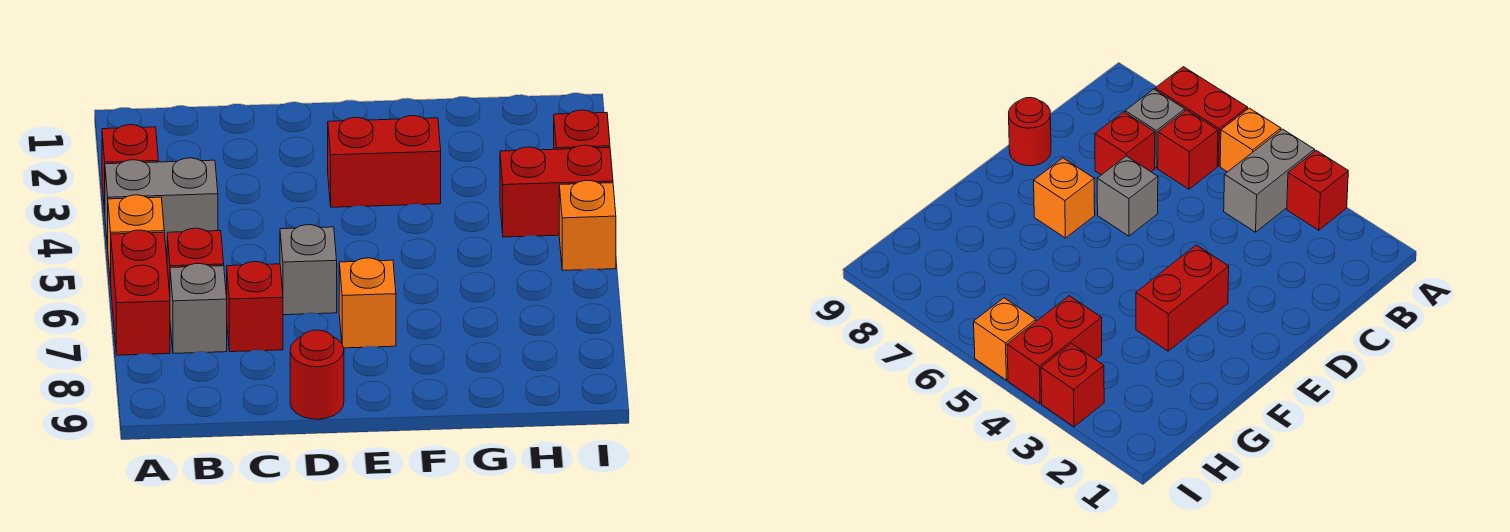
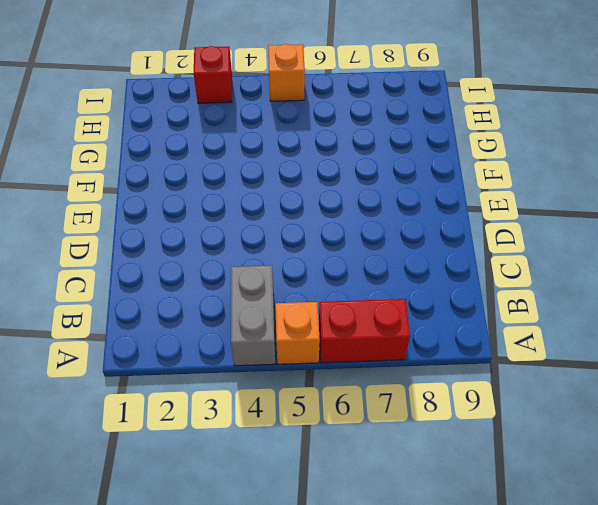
none -> red 1x1 brick [102,125,159,211]
none -> red 1x1 brick [167,228,224,293]
none -> grey 1x1 brick [170,264,227,353]

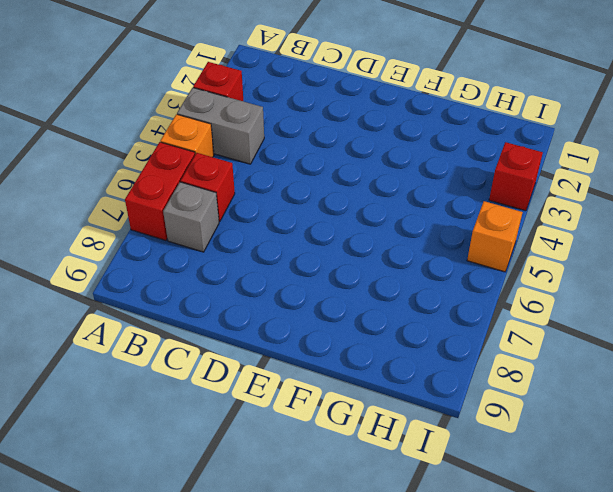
none -> red 1x1 brick [227,262,283,352]
none -> grey 1x1 brick [280,225,337,315]
none -> red 1x1 round brick [290,330,344,419]

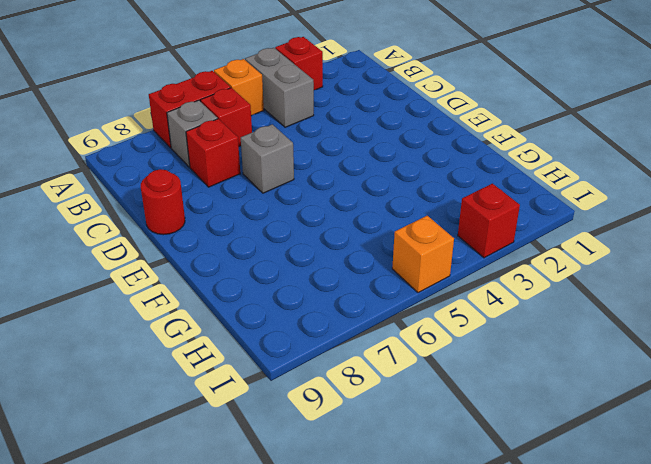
none -> red 1x2 brick [328,116,441,207]
none -> orange 1x1 brick [339,258,396,348]
none -> red 1x2 brick [500,145,613,237]

